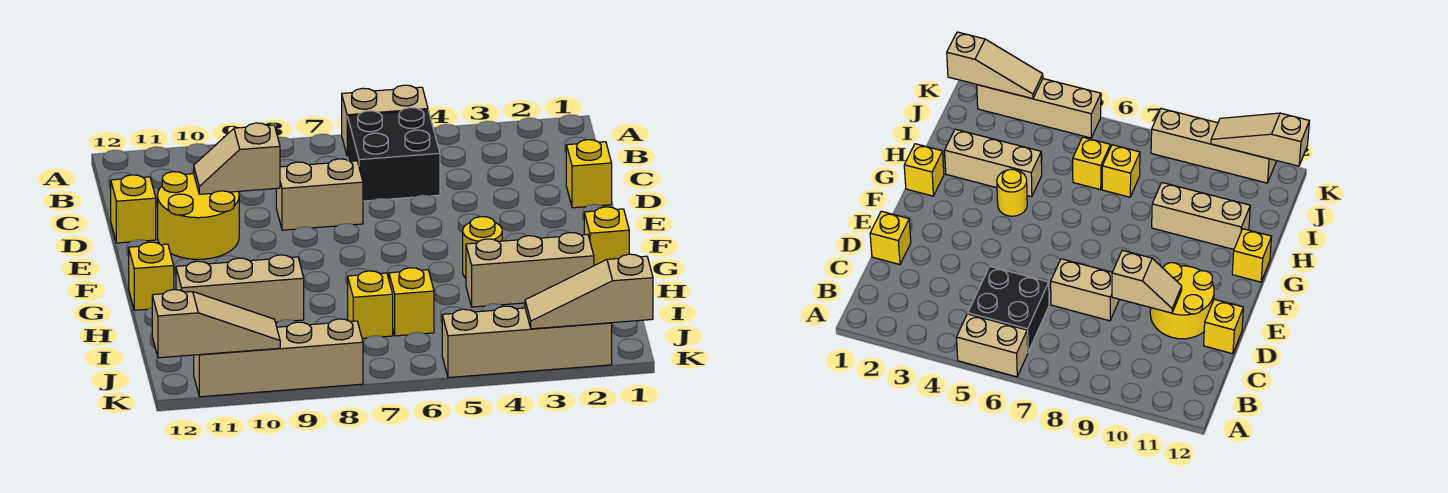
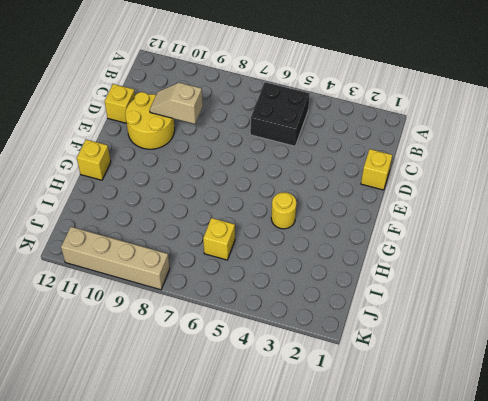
none -> tan 1x2 brick [342,85,428,154]
none -> tan 1x2 brick [276,159,363,230]
none -> yellow 1x1 brick [584,207,629,266]

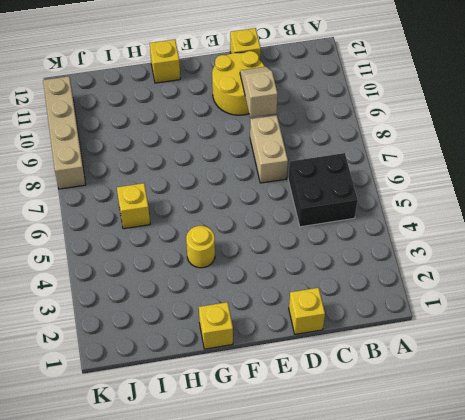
none -> tan 1x2 brick [342,85,428,154]
none -> tan 1x3 brick [466,233,594,307]
none -> tan 1x3 brick [176,255,304,322]

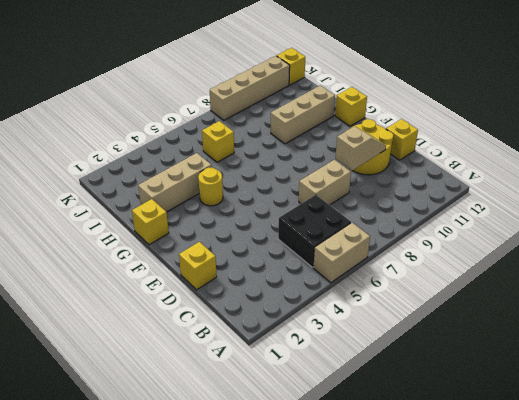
yellow 1x1 brick [277,48,305,85] -> yellow 1x1 brick moved to [348,271,393,338]
none -> tan 1x4 brick [442,306,612,378]
none -> tan 1x3 slope [525,254,653,329]
none -> tan 1x3 slope [152,290,280,358]

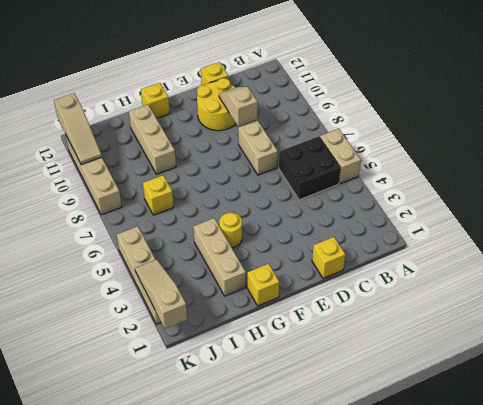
none -> yellow 1x1 brick [389,268,434,336]

